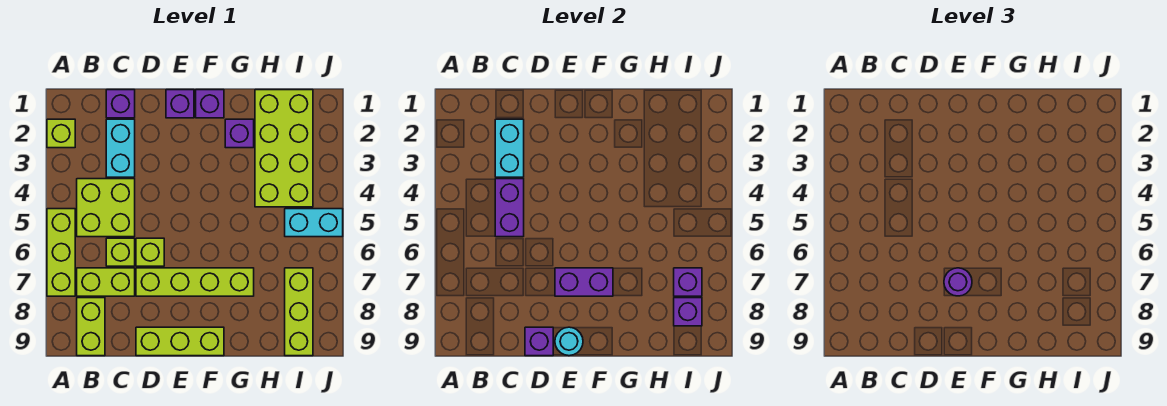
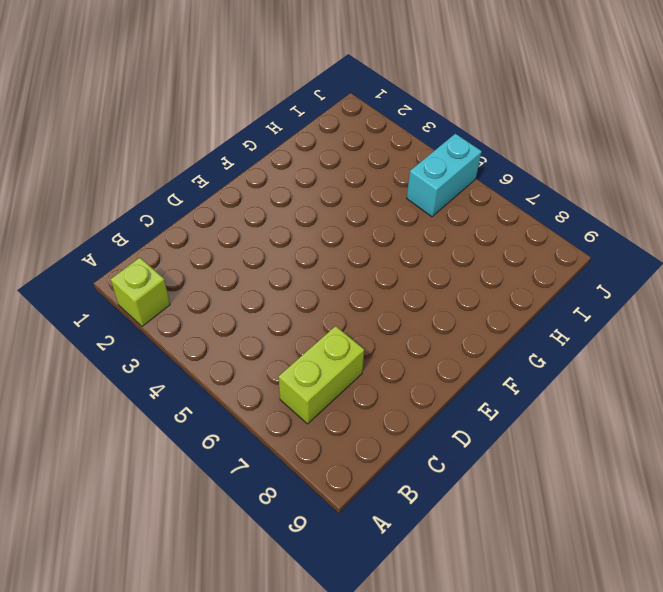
none -> lime 1x3 brick [47,209,75,296]
none -> lime 2x2 brick [77,179,135,237]
none -> lime 1x2 brick [77,298,105,356]

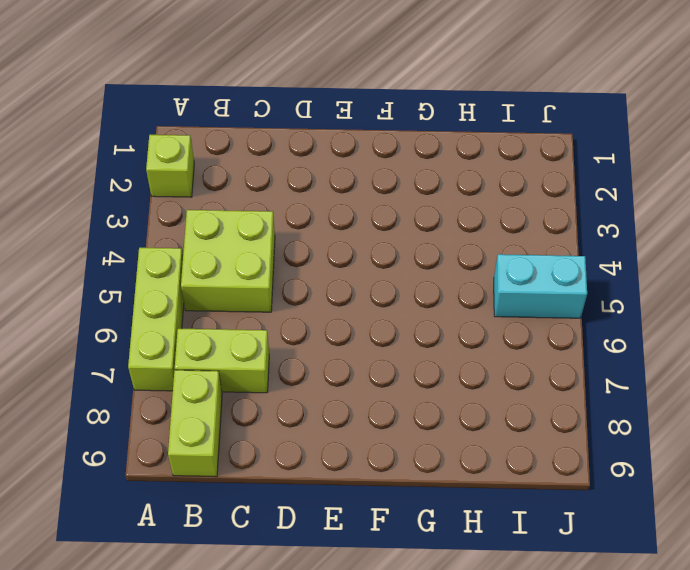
none -> purple 1x1 brick [106,90,135,118]
none -> cyan 1x2 brick [106,119,135,177]
none -> lime 1x1 brick [106,238,135,266]

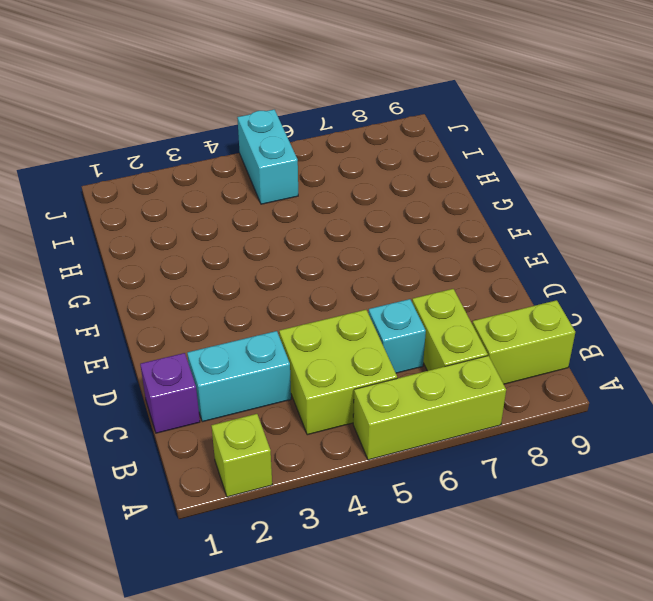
cyan 1x1 brick [368,299,426,373] -> lime 1x1 brick [106,238,135,266]
none -> lime 1x1 brick [136,238,164,266]
none -> lime 1x4 brick [136,268,254,296]
none -> lime 1x3 brick [136,327,224,356]

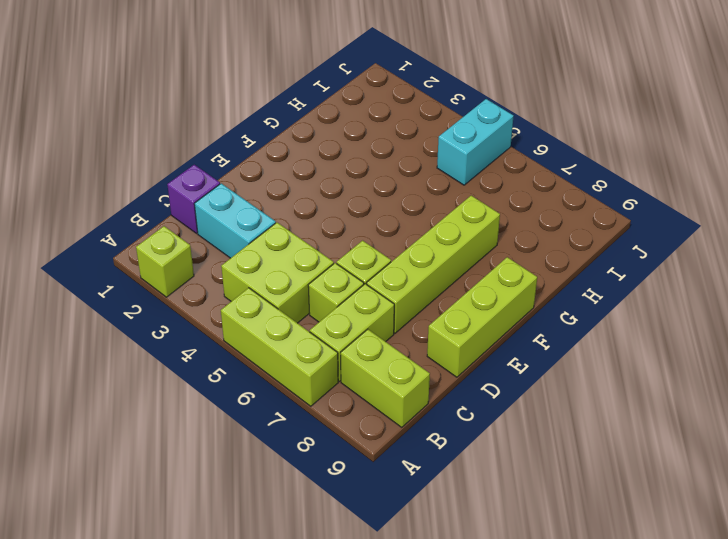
none -> purple 1x1 brick [166,90,194,118]
none -> purple 1x1 brick [196,90,224,118]
none -> purple 1x1 brick [225,119,254,148]

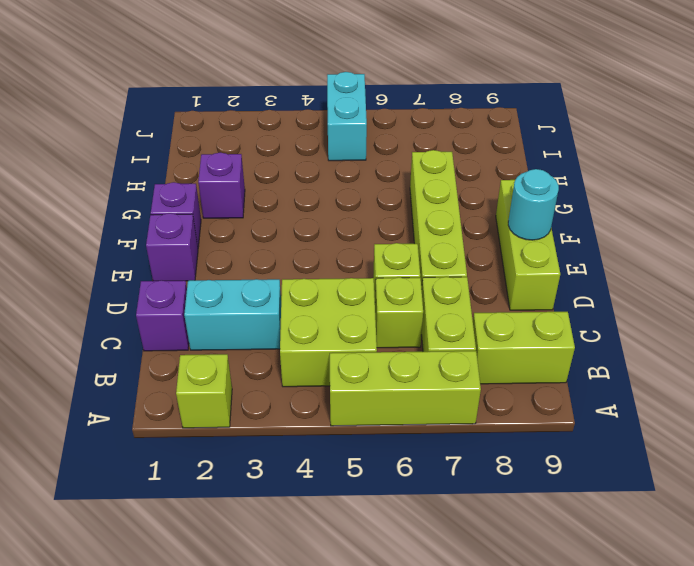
none -> lime 2x4 brick [255,90,313,207]
none -> lime 1x3 brick [285,268,313,356]
none -> cyan 1x2 brick [495,119,524,177]

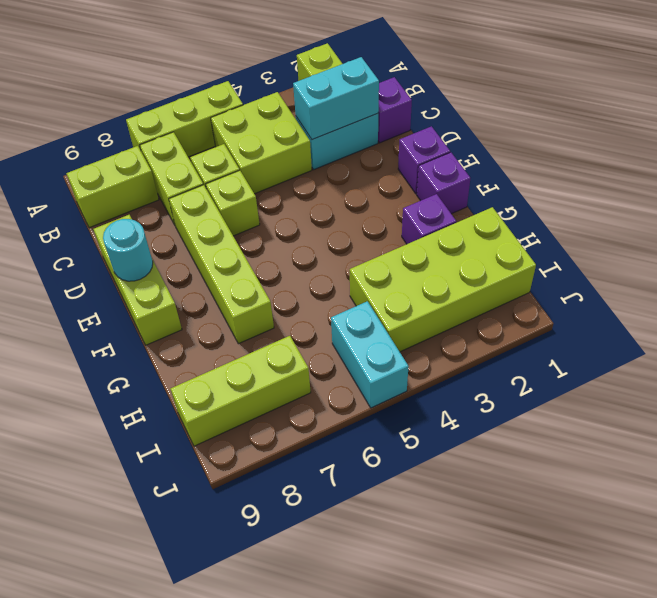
none -> purple 1x2 brick [495,179,524,237]
none -> purple 1x1 brick [525,327,553,356]
none -> purple 1x2 brick [555,268,613,296]

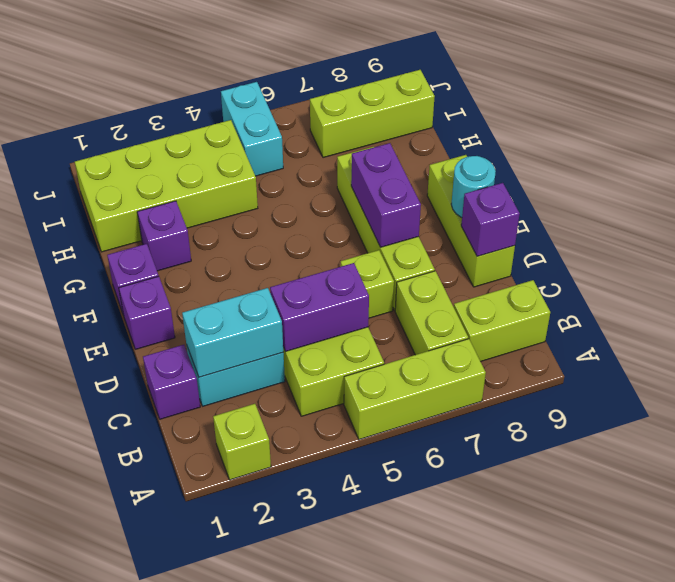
none -> lime 1x1 brick [106,238,135,266]
none -> purple 1x1 brick [674,268,702,296]
none -> purple 1x1 brick [674,298,702,326]

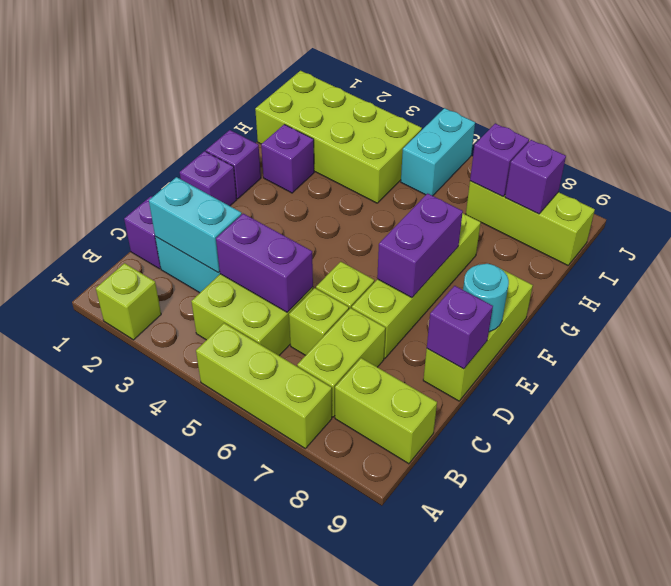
none -> purple 1x1 round brick [944,268,972,296]

